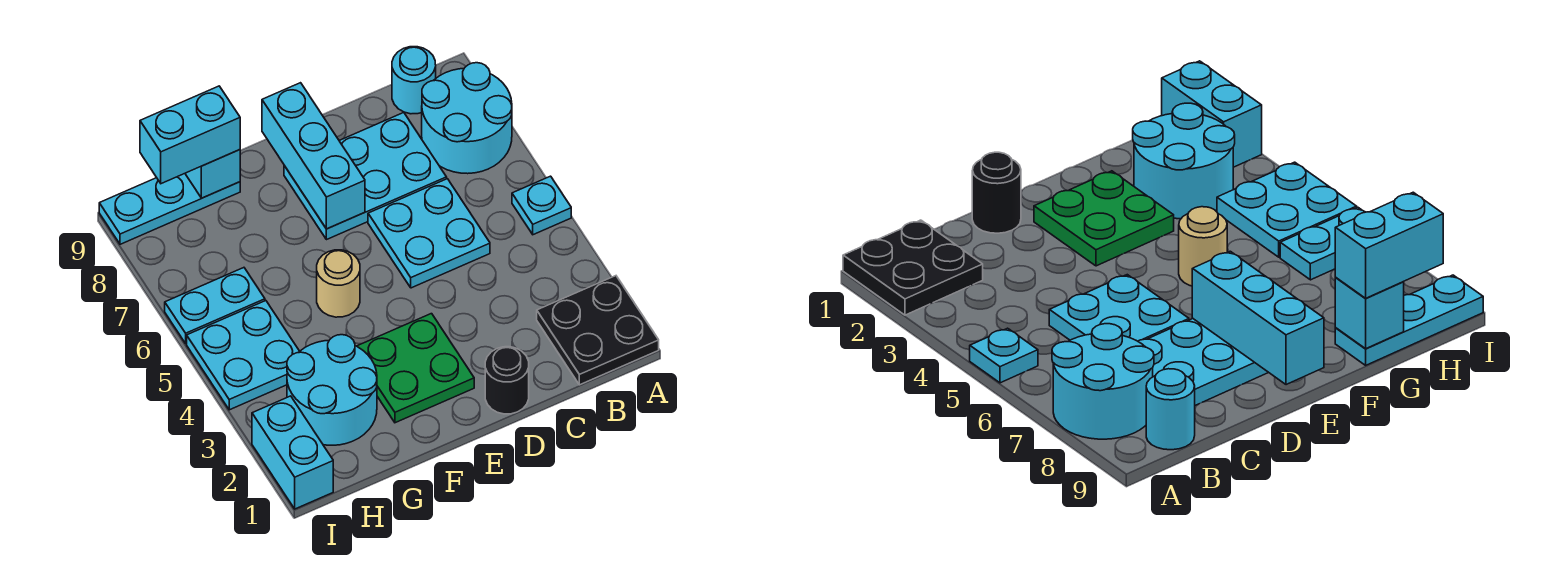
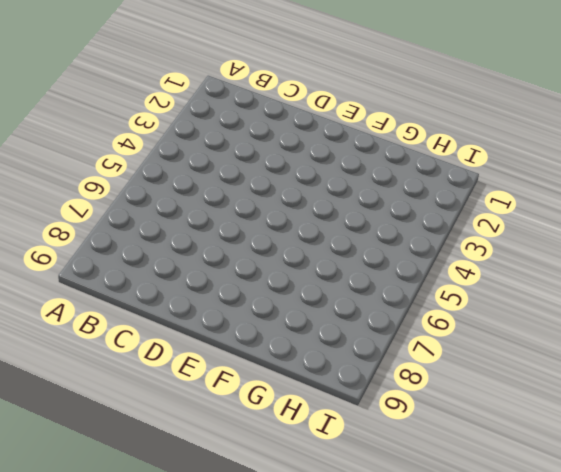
none -> black 2x2 plate [537,276,659,385]
none -> cyan 1x1 plate [512,176,571,235]
none -> cyan 2x2 round brick [422,63,512,174]

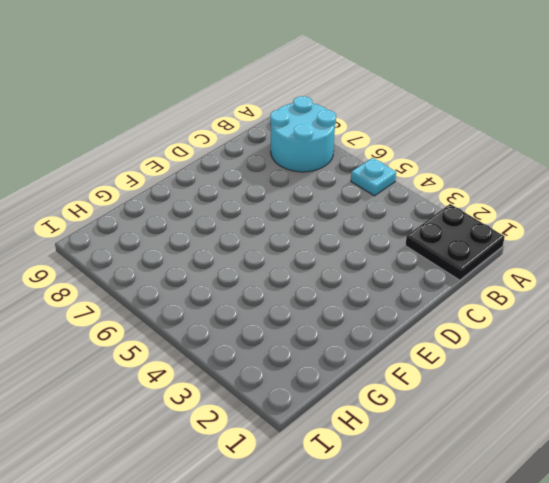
none -> cyan 1x1 round brick [392,47,436,114]
none -> cyan 2x2 plate [368,179,490,288]
none -> cyan 2x3 plate [284,113,447,240]

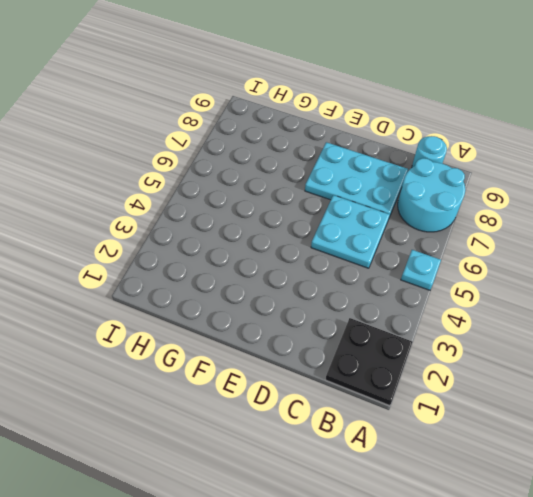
none -> black 1x1 round brick [485,347,529,414]
none -> green 2x2 plate [357,314,474,423]
none -> tan 1x1 round brick [317,250,360,317]

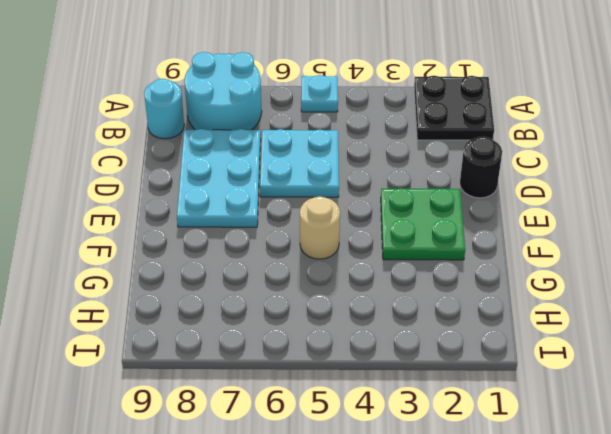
none -> cyan 2x2 round brick [287,335,377,445]
none -> cyan 1x3 plate [99,174,240,244]
none -> cyan 2x2 plate [187,301,300,410]

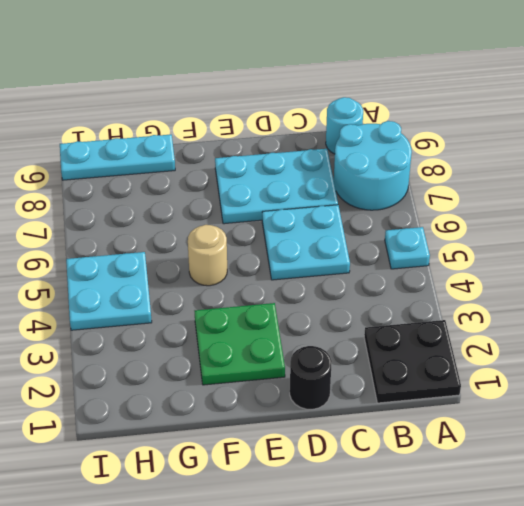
none -> cyan 2x2 round brick [287,335,377,445]
none -> cyan 1x2 plate [165,268,265,343]
none -> cyan 1x2 brick [252,396,333,509]

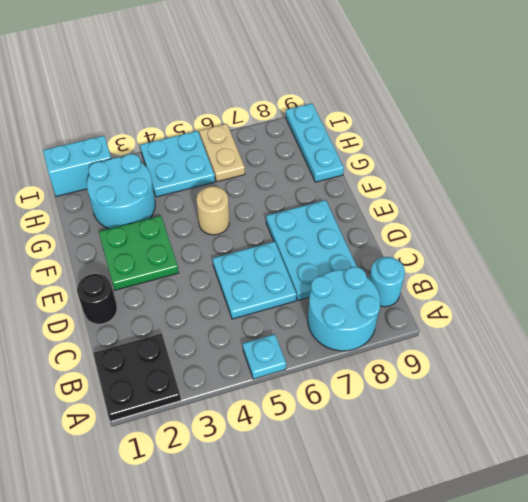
tan 1x2 plate [199,124,245,182] -> cyan 1x2 plate [165,268,265,343]
none -> cyan 1x3 brick [262,83,365,229]
none -> cyan 1x1 brick [185,150,240,198]
none -> cyan 1x2 brick [140,86,240,184]

